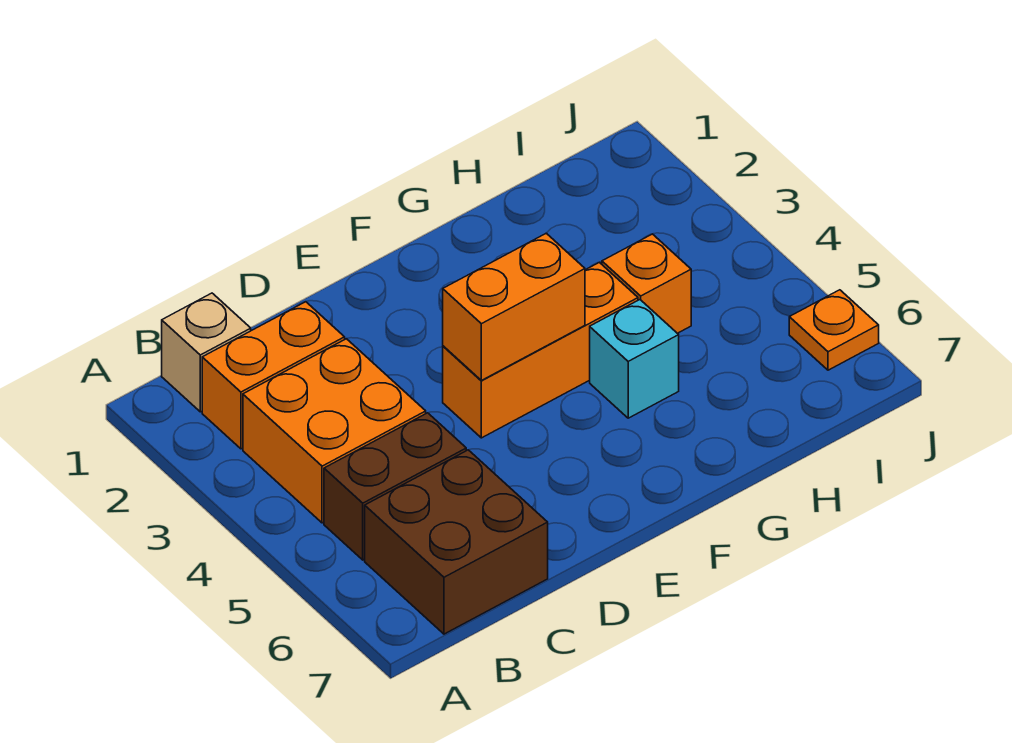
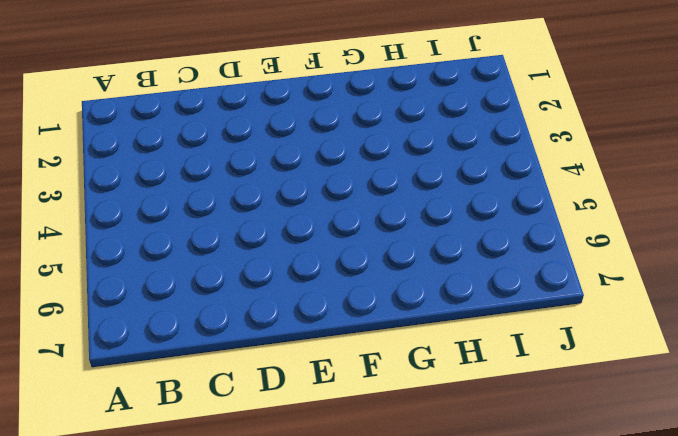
none -> tan 1x1 brick [162,293,251,412]
none -> orange 1x2 brick [202,302,345,449]

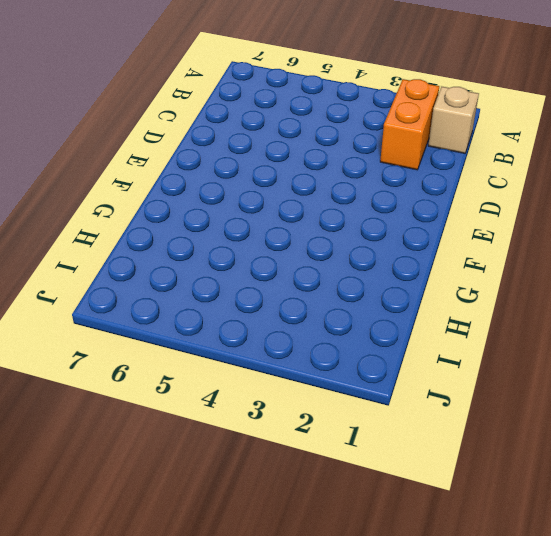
none -> orange 2x2 brick [243,339,426,523]
none -> brown 1x2 brick [324,413,466,560]

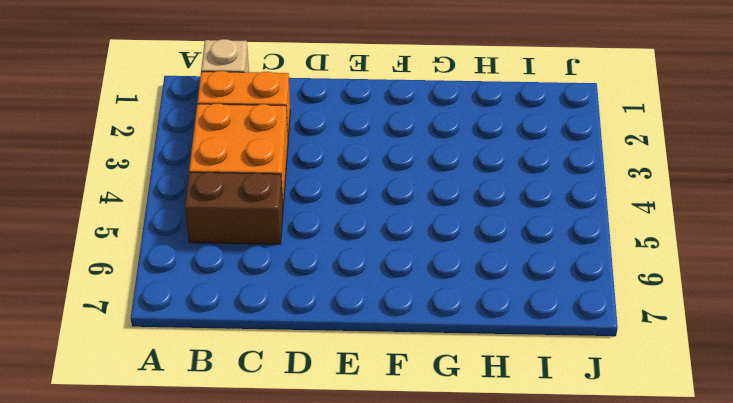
none -> brown 2x2 brick [365,450,548,634]
none -> orange 1x3 brick [443,262,638,438]

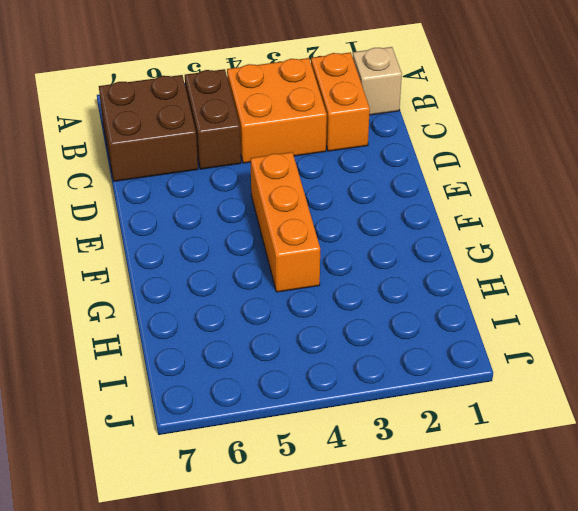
none -> cyan 1x1 brick [590,300,679,418]
none -> orange 1x1 brick [602,234,691,333]

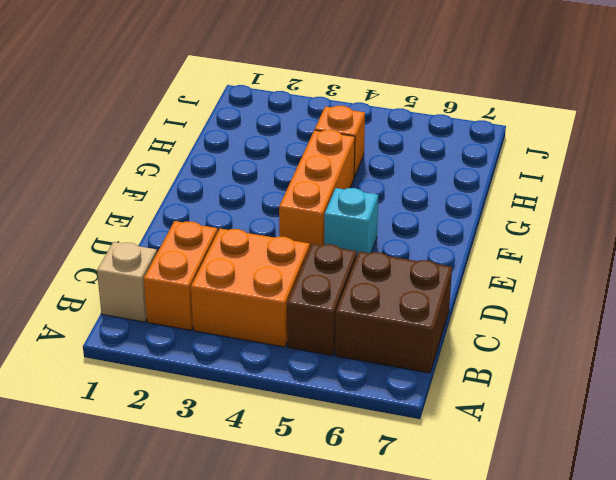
cyan 1x1 brick [324,188,378,255] -> cyan 1x1 brick moved to [590,300,679,418]
none -> orange 1x1 plate [789,290,879,370]
none -> orange 1x2 brick [443,233,585,380]

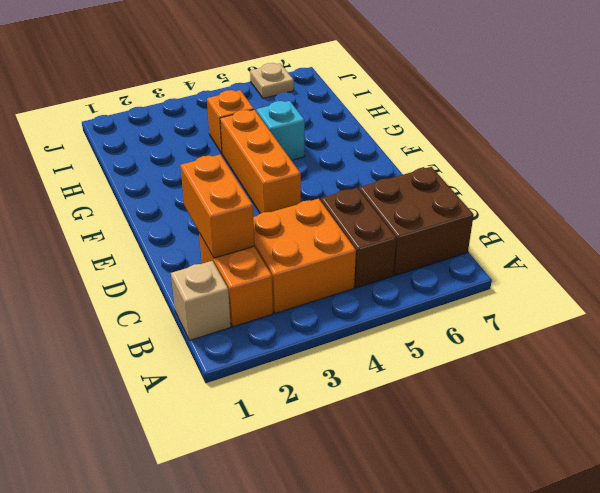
orange 1x2 brick [180,155,254,258] -> orange 1x2 brick moved to [443,233,585,380]
tan 1x1 plate [250,63,294,98] -> orange 1x1 plate [789,290,879,370]

